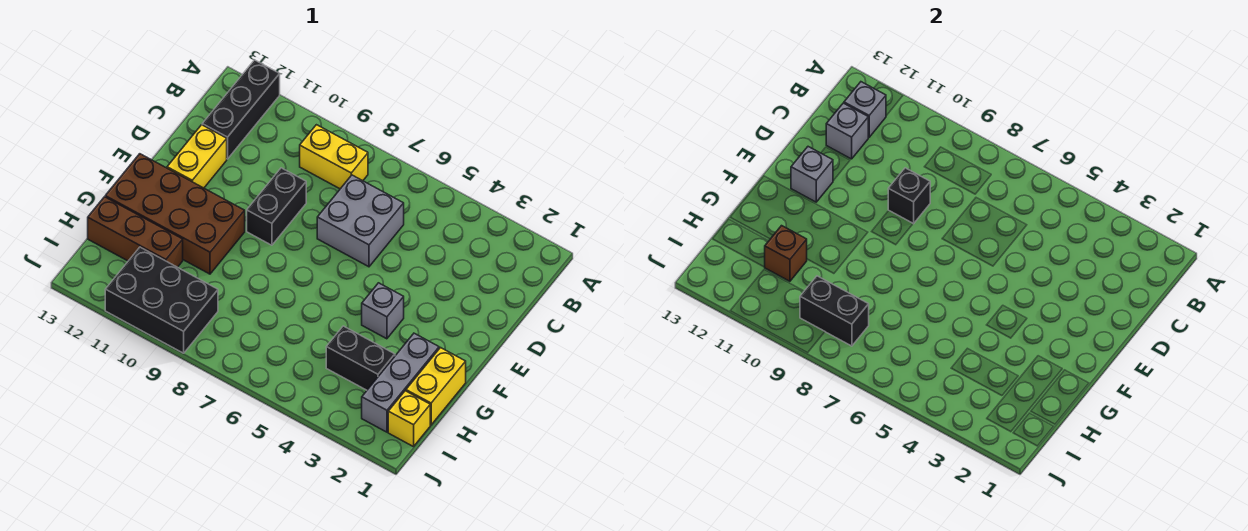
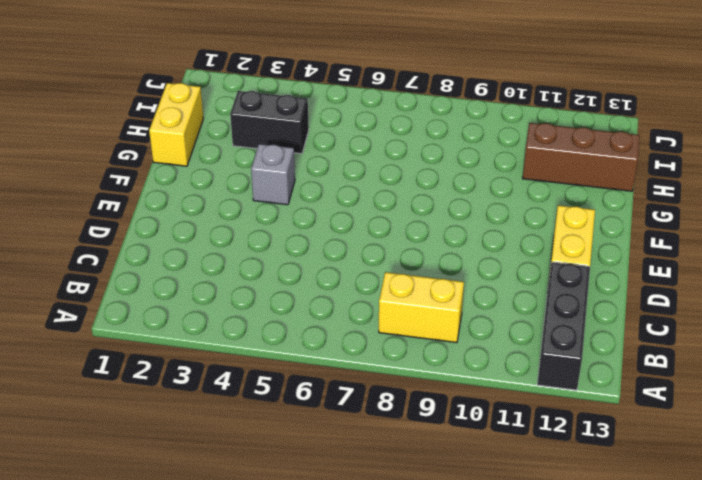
none -> grey 2x2 brick [317,175,404,267]
none -> black 1x2 brick [247,168,306,245]
none -> brown 2x4 brick [105,154,245,274]

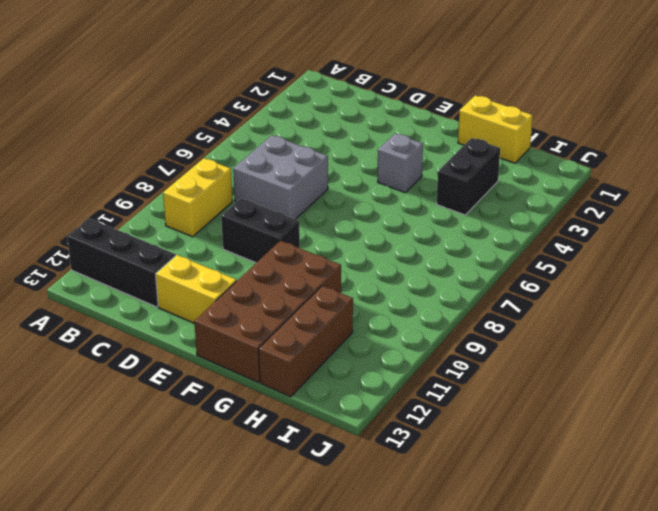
none -> grey 1x3 brick [362,333,439,432]
none -> yellow 1x1 brick [388,391,430,447]
none -> black 2x3 brick [105,247,218,353]

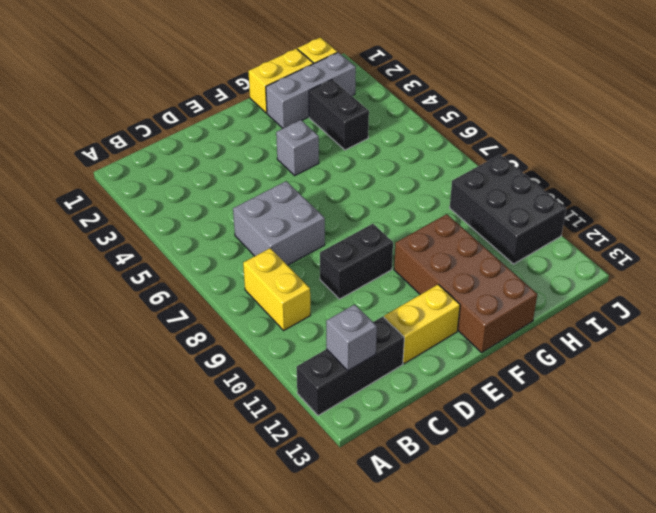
none -> brown 1x3 brick [88,197,183,267]
none -> grey 1x1 brick [826,103,868,159]
none -> black 1x1 brick [888,168,930,224]

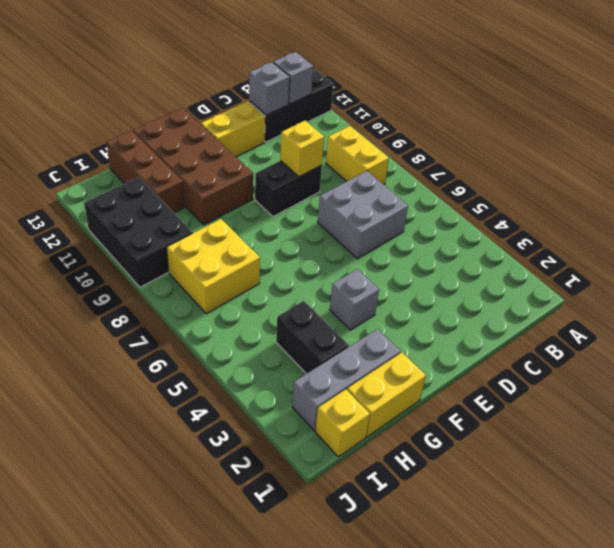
yellow 1x1 brick [280,121,324,177] -> black 1x1 brick [888,168,930,224]
yellow 2x2 brick [167,219,260,314] -> none
none -> grey 1x1 brick [791,147,833,202]
none -> brown 1x1 brick [765,226,807,281]
none -> black 1x2 brick [800,276,869,346]

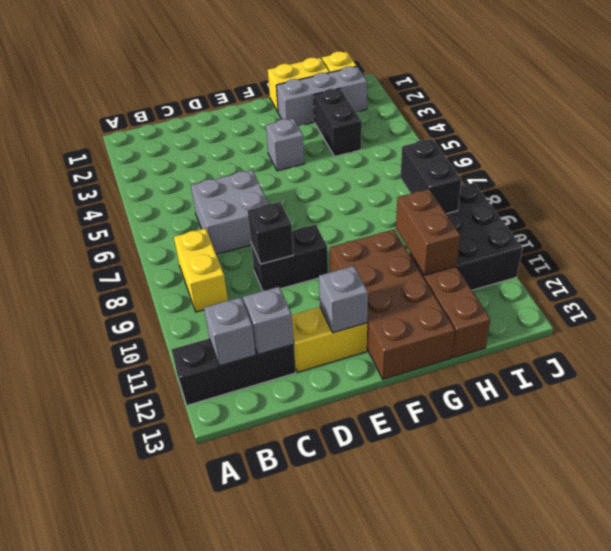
brown 1x2 brick [396,189,460,275] -> brown 1x1 brick [765,226,807,281]

